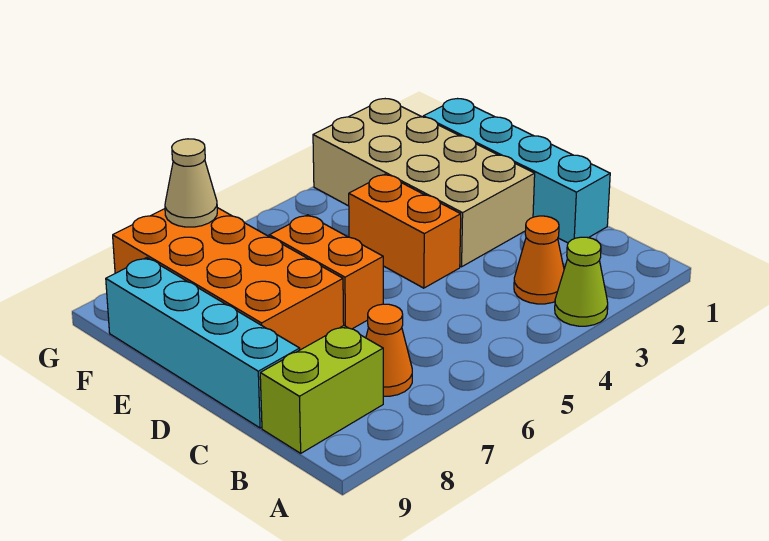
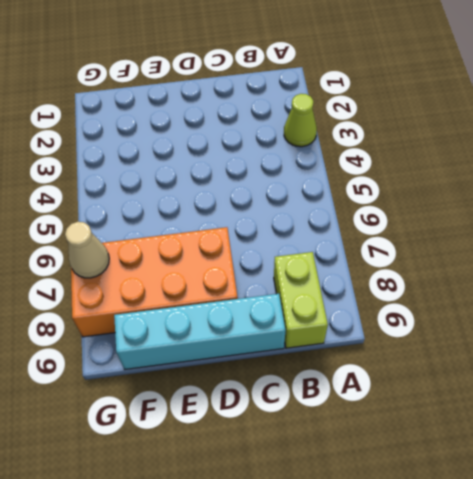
none -> orange 1x1 cone [514,216,564,304]
none -> orange 1x1 cone [366,304,412,396]

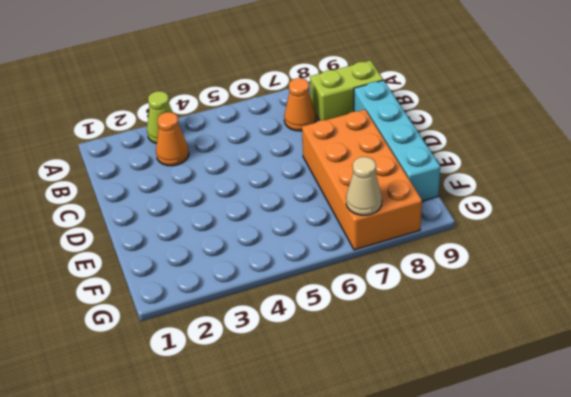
none -> cyan 1x4 brick [423,99,610,243]
none -> tan 2x4 brick [313,99,535,267]

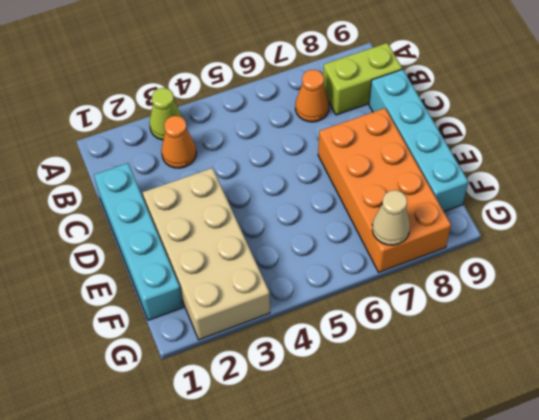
none -> orange 1x2 brick [349,174,461,288]
none -> orange 1x2 brick [269,215,383,329]

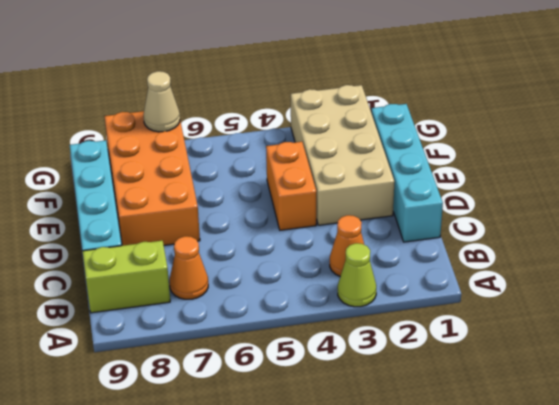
none -> orange 1x2 brick [269,215,383,329]

